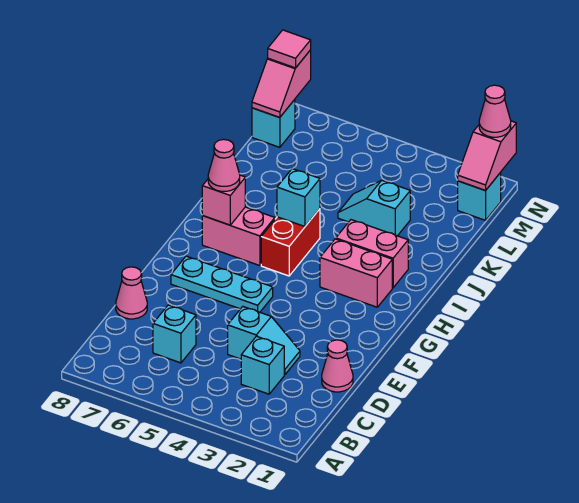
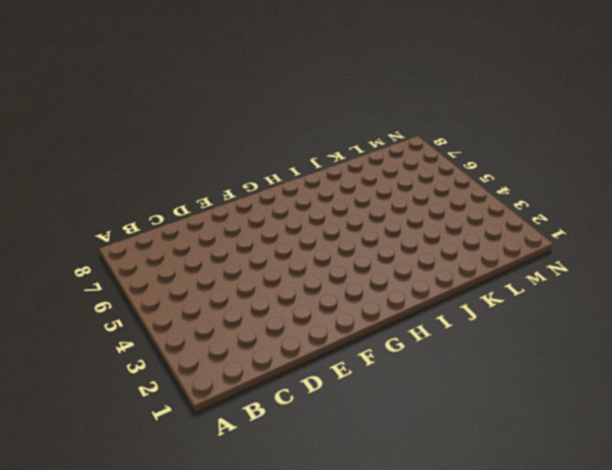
none -> cyan 1x1 brick [241,336,284,394]
none -> cyan 1x1 brick [153,305,196,363]
none -> pink 1x1 cone [322,340,353,392]

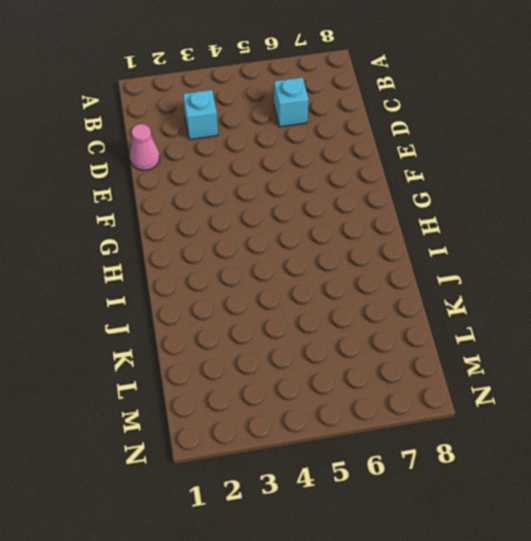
none -> cyan 1x2 slope [228,307,300,375]
none -> pink 1x1 cone [116,267,147,319]
none -> cyan 1x3 plate [171,256,273,312]

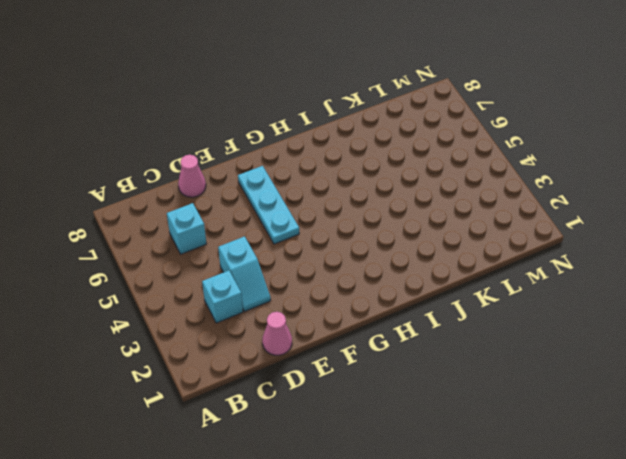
none -> pink 1x2 brick [320,239,392,307]
none -> red 1x2 brick [261,209,320,276]
none -> pink 1x2 brick [202,207,275,266]

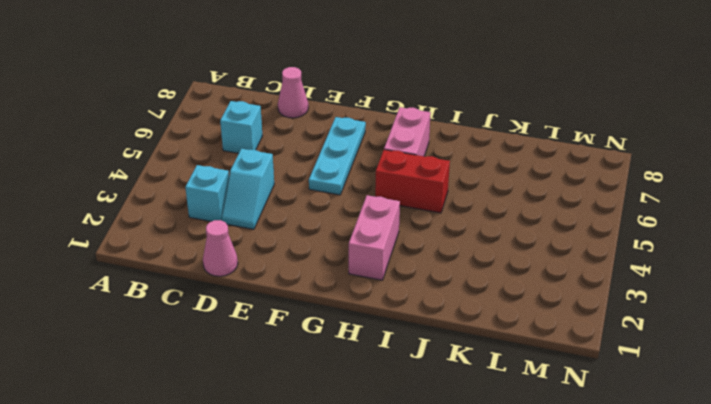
none -> pink 1x2 brick [336,220,408,288]
none -> cyan 1x2 slope [338,180,410,236]
none -> cyan 1x1 brick [458,173,501,220]

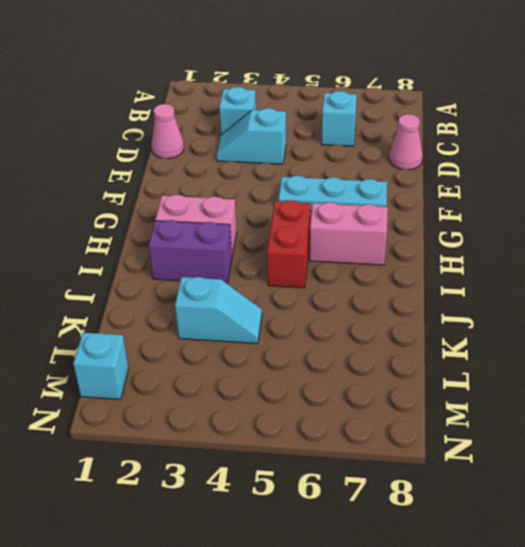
purple 1x2 brick [149,220,232,283] -> pink 1x2 brick [336,220,408,288]
none -> cyan 1x1 brick [252,100,295,147]
none -> pink 1x1 brick [202,175,245,225]
none -> cyan 1x1 brick [277,169,320,227]

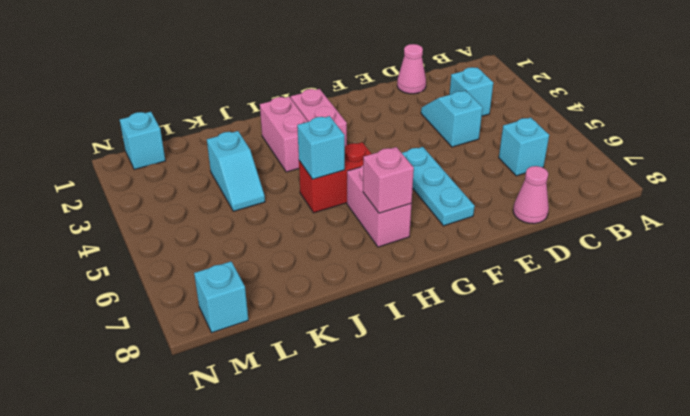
none -> pink 1x2 slope [458,121,516,191]
none -> pink 1x2 slope [252,50,311,118]
none -> pink 1x1 cone [208,139,240,191]

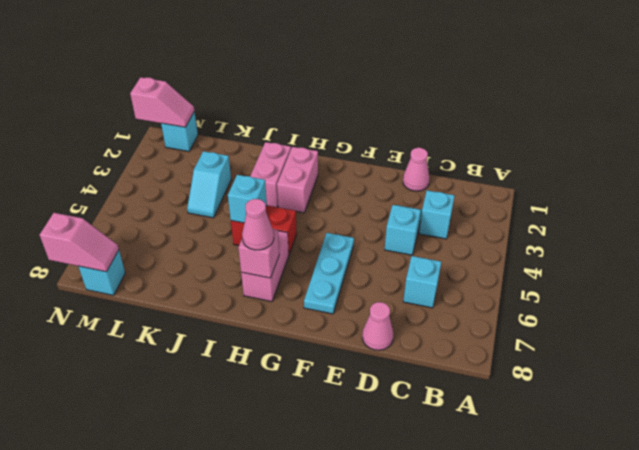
none -> pink 1x1 cone [479,85,511,137]
none -> pink 1x1 tile [268,30,311,68]

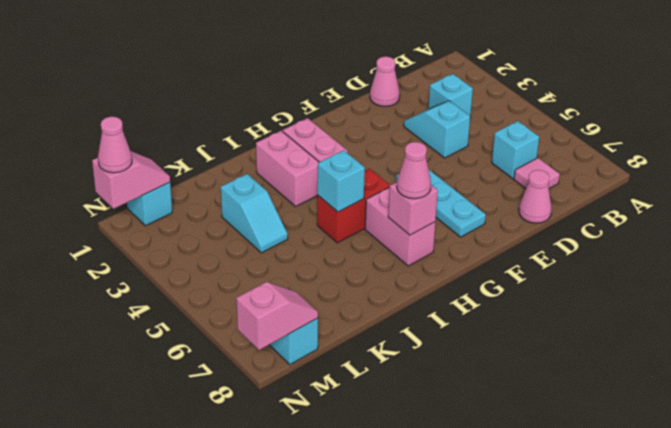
pink 1x1 tile [514,158,560,189] -> pink 1x1 tile moved to [268,30,311,68]

